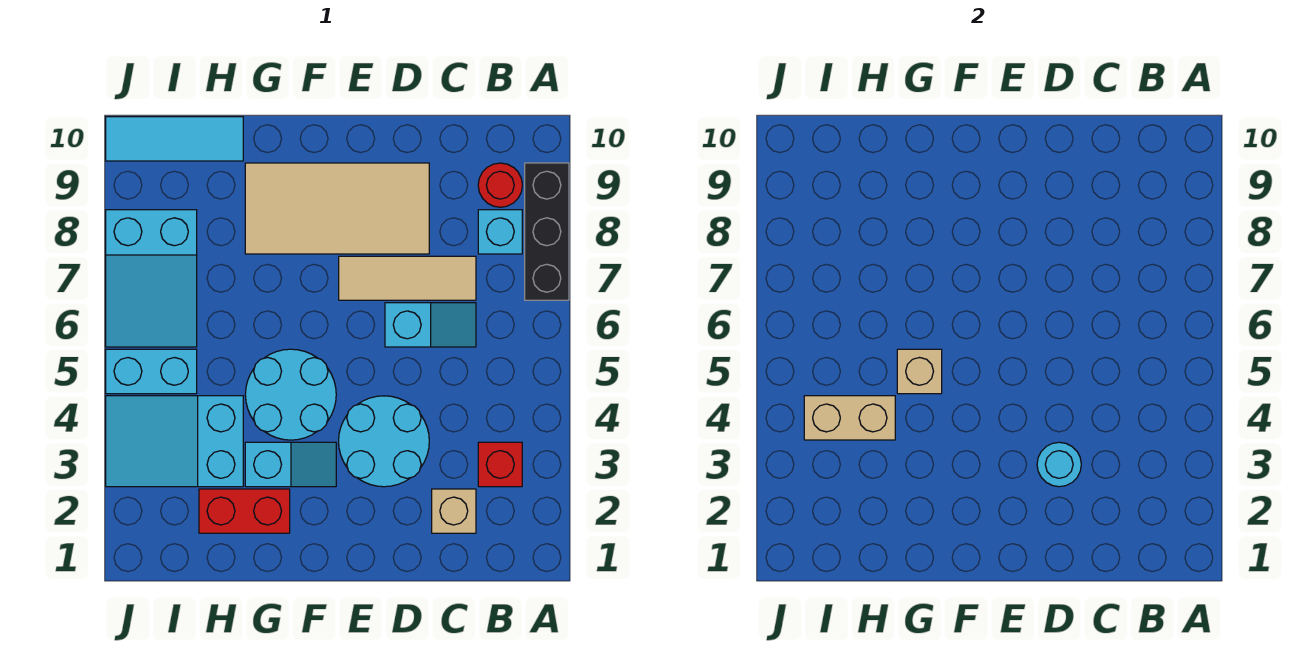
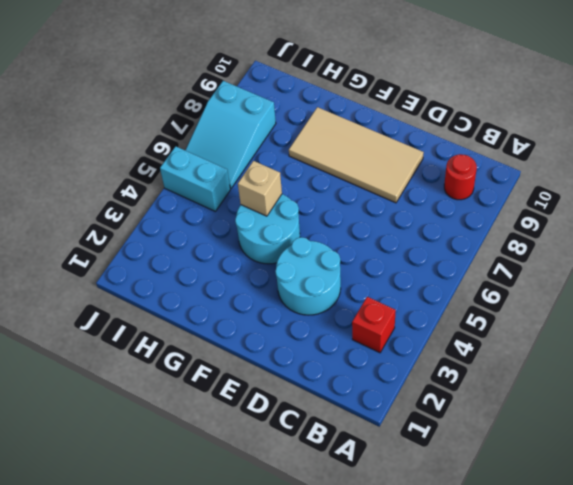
none -> black 1x3 brick [525,163,569,300]
none -> cyan 1x1 brick [478,210,522,254]
none -> tan 1x1 brick [432,489,476,533]

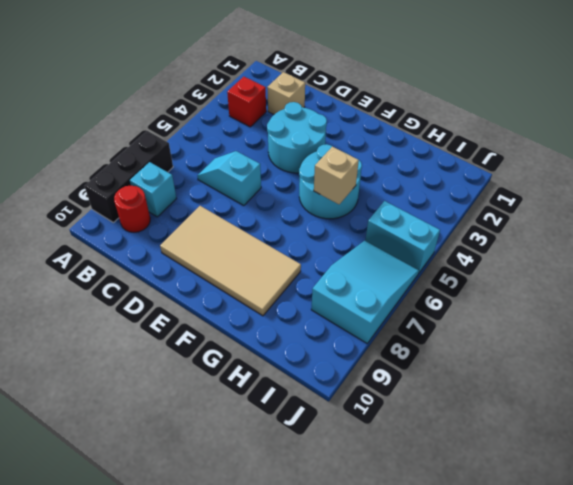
none -> tan 1x3 tile [339,256,476,300]
none -> cyan 1x2 slope [245,442,336,487]
none -> red 1x2 brick [199,489,290,533]

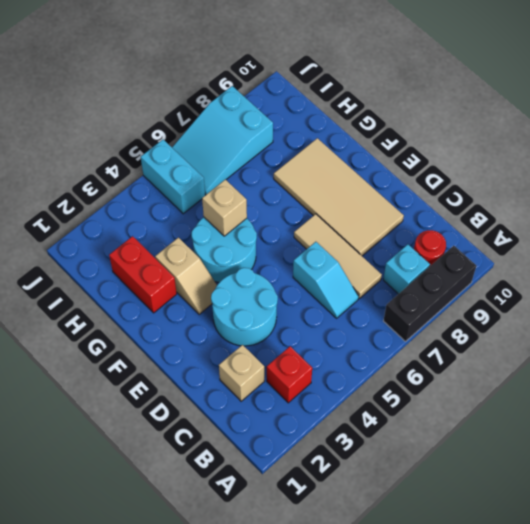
tan 1x2 slope [155,238,217,314] -> cyan 1x2 slope [245,442,336,487]
none -> cyan 2x3 slope [106,396,243,487]
none -> cyan 1x3 tile [106,117,243,161]
none -> cyan 1x1 round brick [1037,442,1081,487]

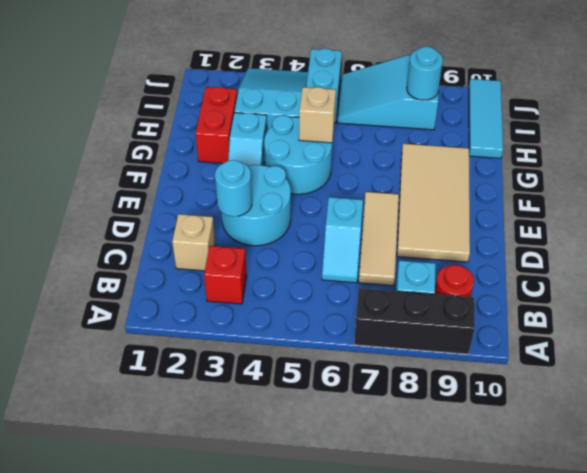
cyan 1x1 round brick [407,47,443,100] -> none
none -> tan 1x2 brick [804,396,895,440]

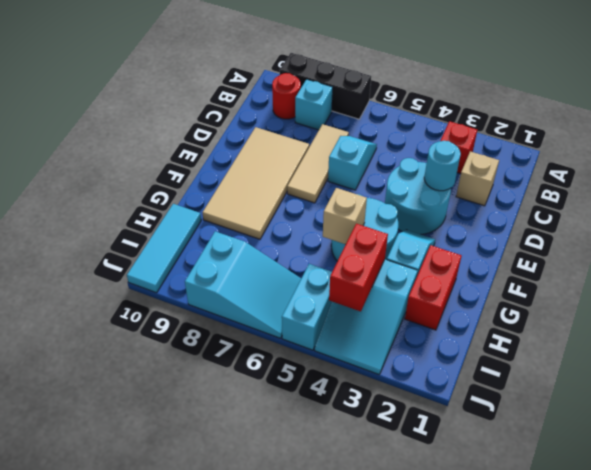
red 1x2 brick [329,224,388,312] -> tan 1x2 brick [804,396,895,440]

